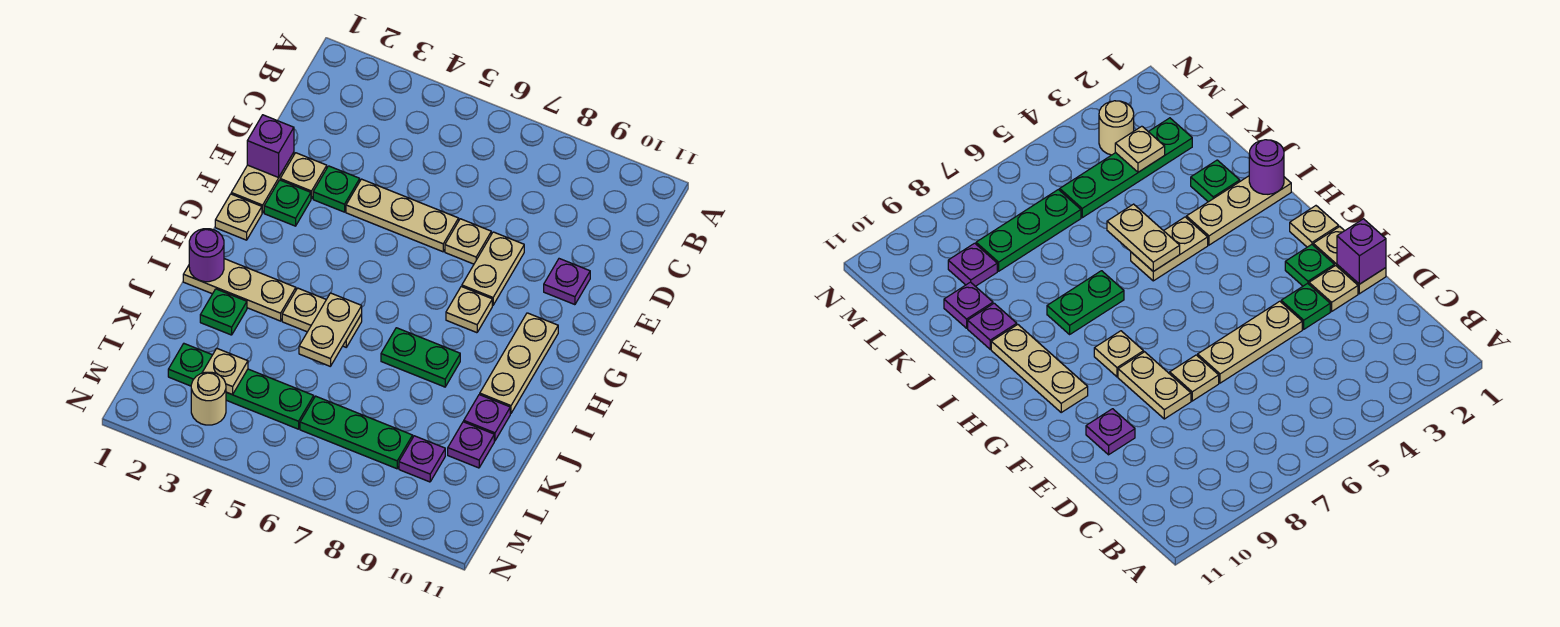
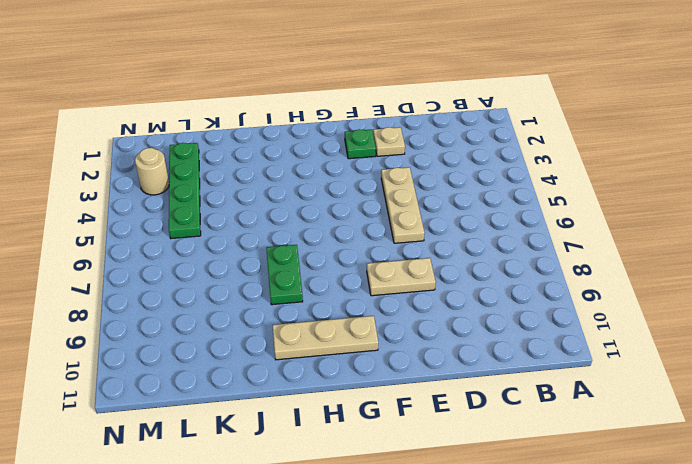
none -> tan 1x2 plate [231,152,294,213]
none -> green 1x1 plate [313,166,360,212]
none -> tan 1x1 plate [445,219,491,264]

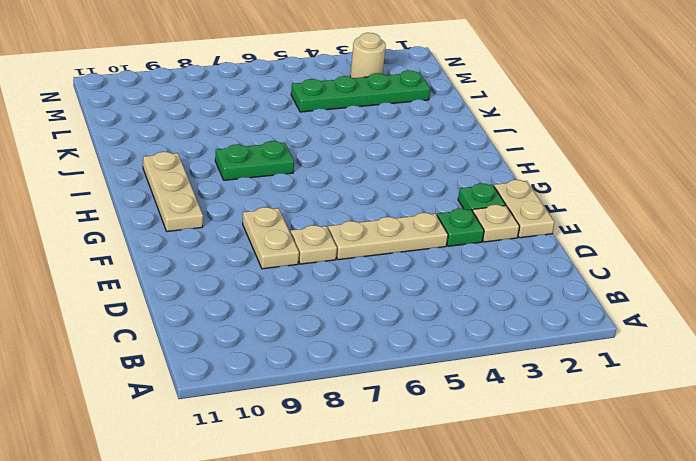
none -> purple 1x1 plate [544,259,590,305]
none -> tan 1x1 plate [215,194,262,240]
none -> tan 1x1 plate [446,286,492,333]

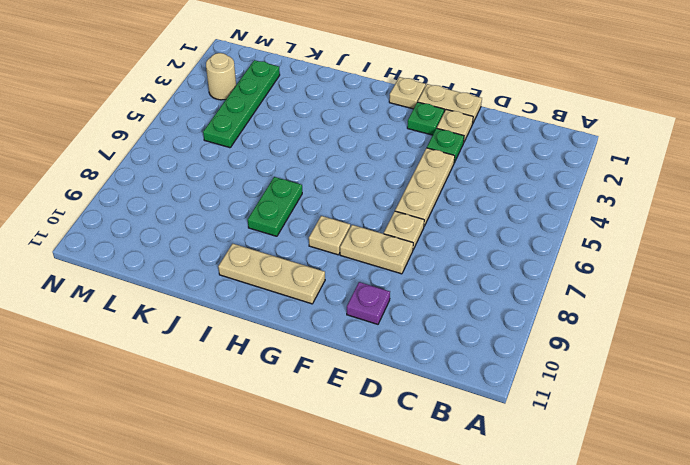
none -> tan 1x3 plate [183,259,296,321]
none -> tan 1x2 plate [282,288,362,347]
none -> green 1x1 plate [200,289,247,335]

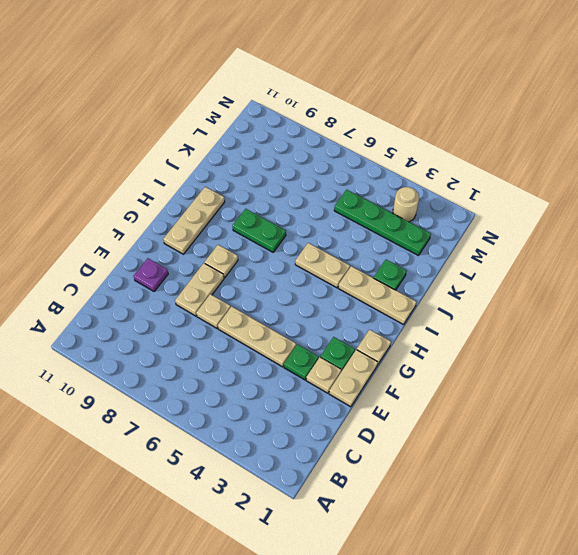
none -> purple 1x1 plate [464,395,510,441]
none -> purple 1x1 plate [448,422,494,468]
none -> green 1x3 plate [300,396,413,469]

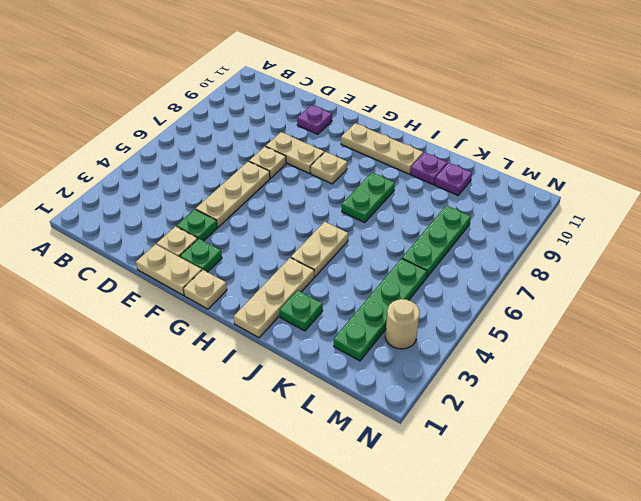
none -> purple 1x1 plate [399,436,445,482]
none -> purple 1x1 brick [247,115,294,177]
none -> purple 1x1 round brick [189,229,224,282]

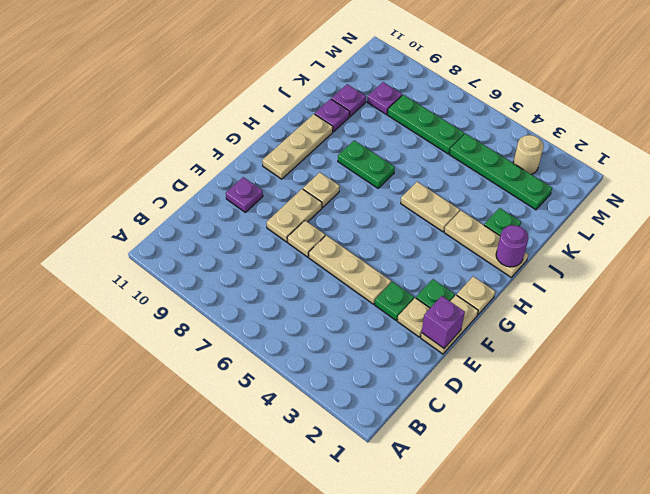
none -> tan 1x2 plate [299,293,362,366]
none -> tan 1x1 plate [202,348,248,394]

